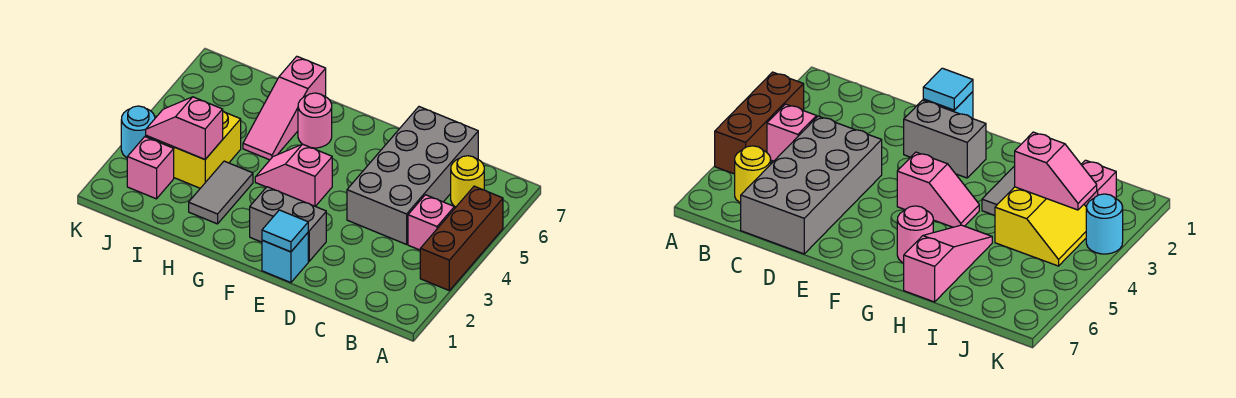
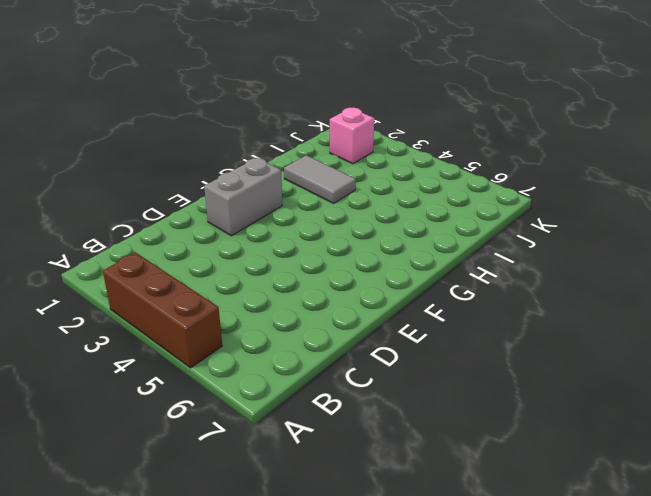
none -> pink 1x1 brick [408,195,454,250]
none -> yellow 1x1 round brick [451,156,484,207]
none -> grey 2x4 brick [347,107,478,244]

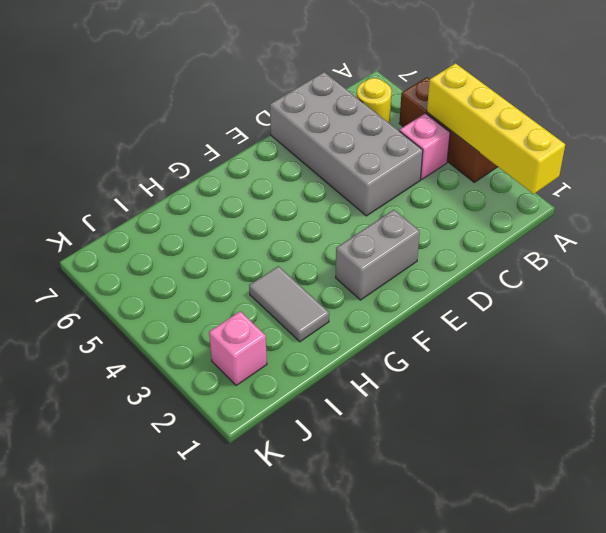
yellow 1x4 brick [427,63,565,194] -> none
none -> cyan 1x1 brick [262,233,308,283]
none -> pink 1x2 slope [255,144,332,206]
none -> pink 1x1 round brick [298,93,332,148]

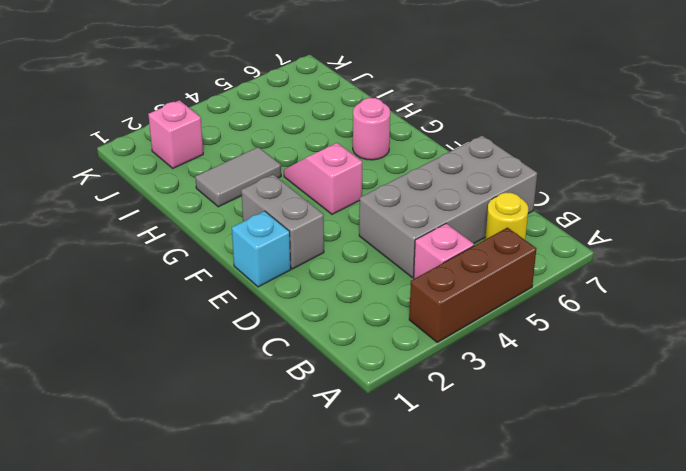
none -> pink 1x3 slope [243,56,326,160]
none -> yellow 2x2 slope [161,111,241,188]
none -> cyan 1x1 round brick [121,106,155,158]

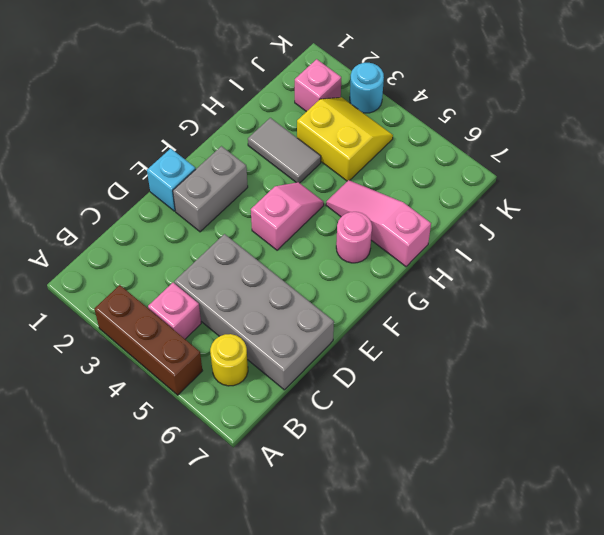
none -> cyan 1x1 tile [262,210,308,252]
none -> pink 1x2 slope [146,97,223,159]

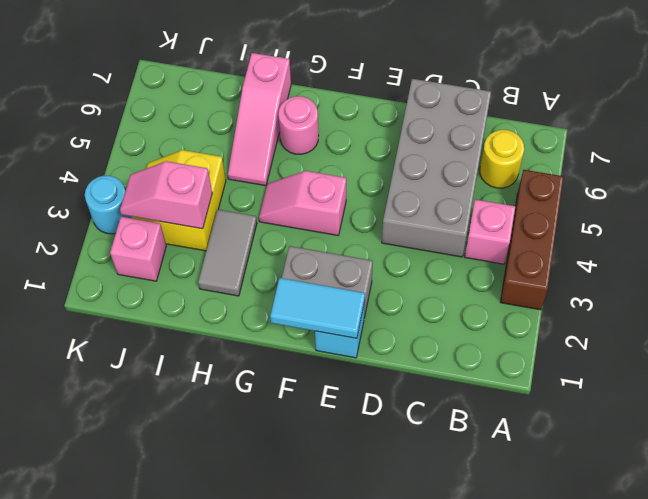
cyan 1x2 tile [270,278,365,338] -> cyan 1x1 tile [262,210,308,252]

